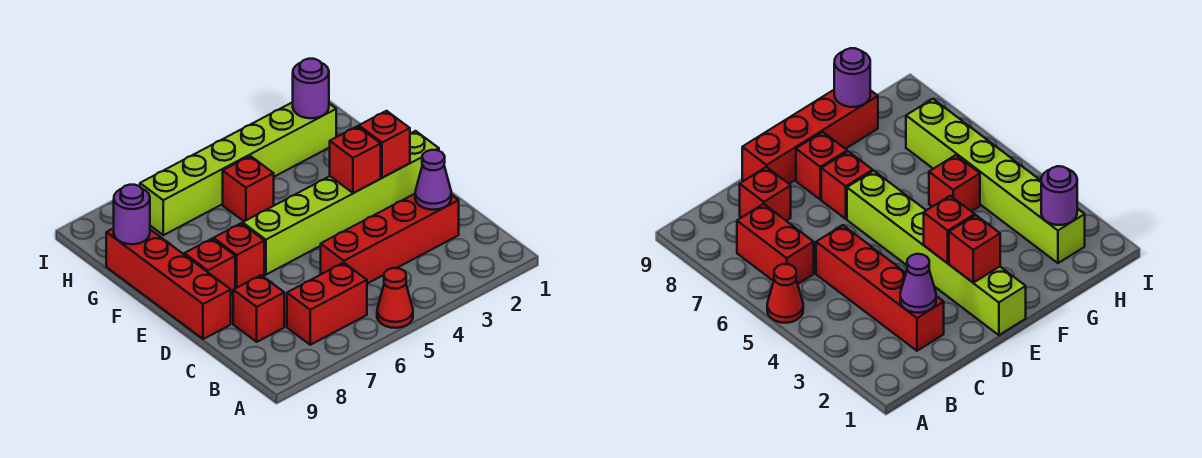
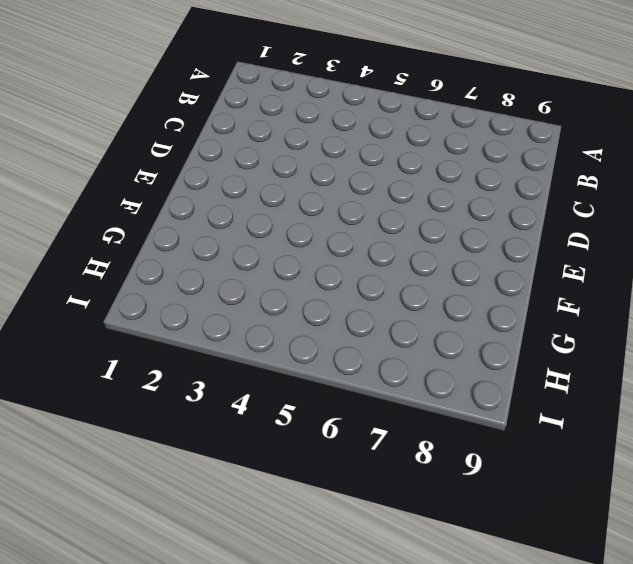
none -> red 1x1 cone [377,268,413,328]
none -> red 1x2 brick [287,263,367,345]
none -> red 1x4 brick [321,194,459,284]

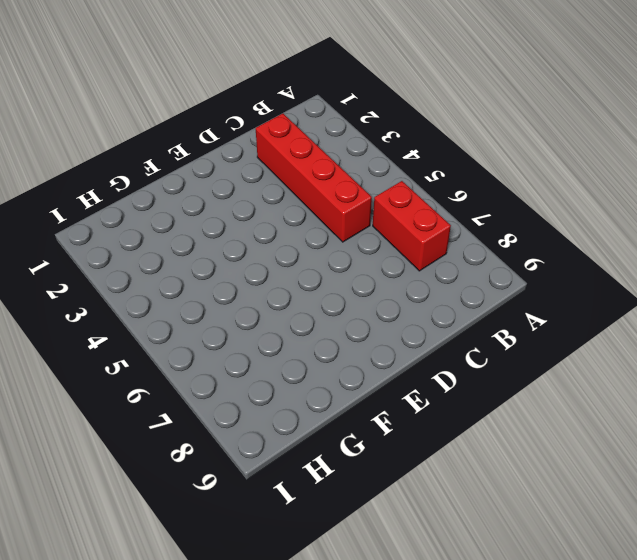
none -> red 1x1 cone [377,268,413,328]
none -> red 1x1 brick [233,275,284,342]
none -> red 1x4 brick [106,228,231,339]

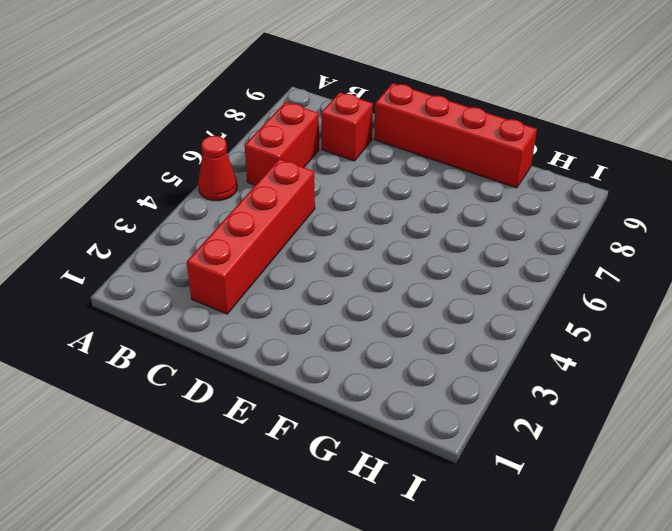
none -> lime 1x6 brick [243,131,439,275]
none -> red 1x1 brick [213,223,264,288]
none -> red 1x1 brick [184,239,235,293]

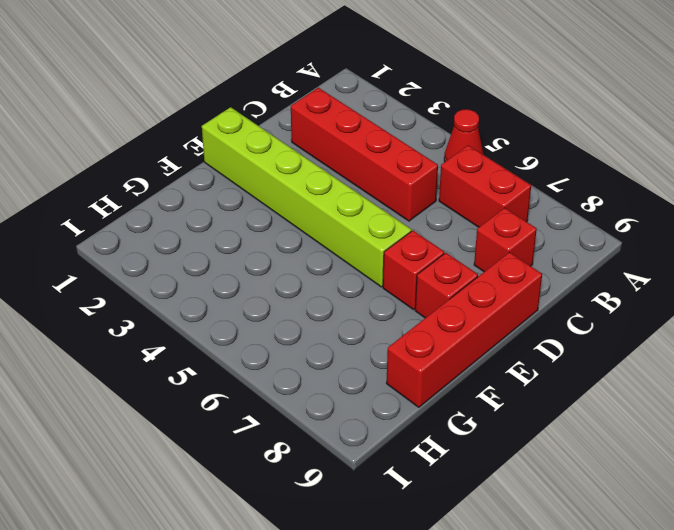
none -> red 1x1 brick [223,156,274,221]
none -> lime 1x6 brick [140,102,336,235]
none -> purple 1x1 cone [415,150,451,210]

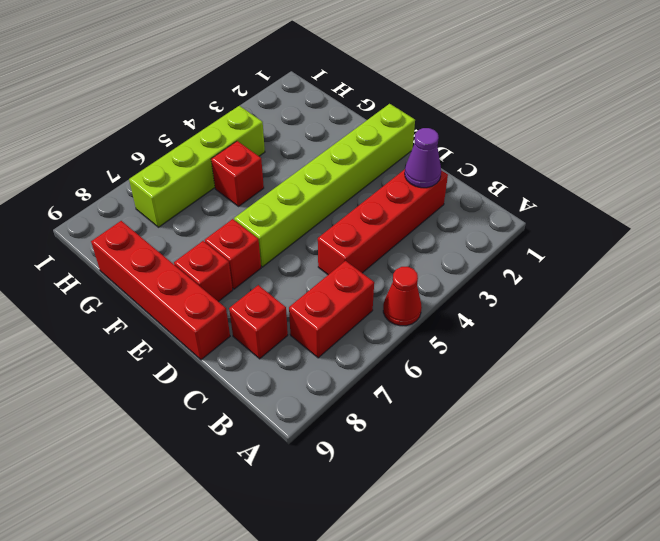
lime 1x4 brick [129,106,265,227] -> lime 1x6 brick [140,102,336,235]
none -> red 1x1 brick [359,111,410,178]
none -> red 1x1 brick [330,126,381,193]
none -> purple 1x1 round brick [114,185,150,244]

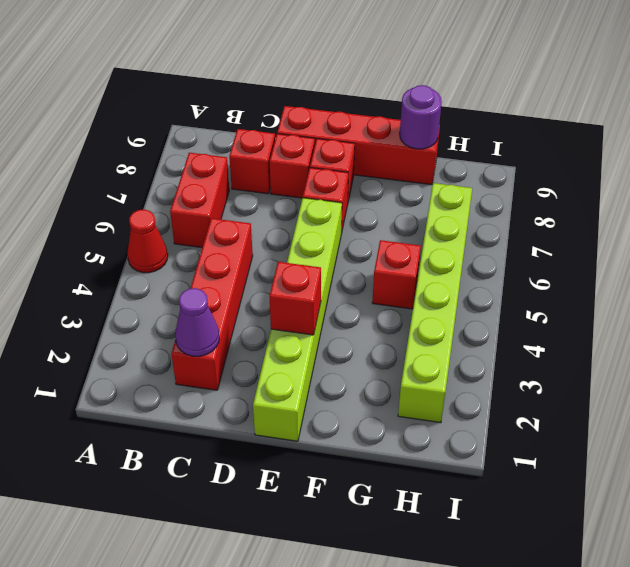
red 1x1 brick [270,134,315,198] -> red 1x1 brick moved to [359,111,410,178]
none -> purple 1x1 round brick [293,59,329,118]

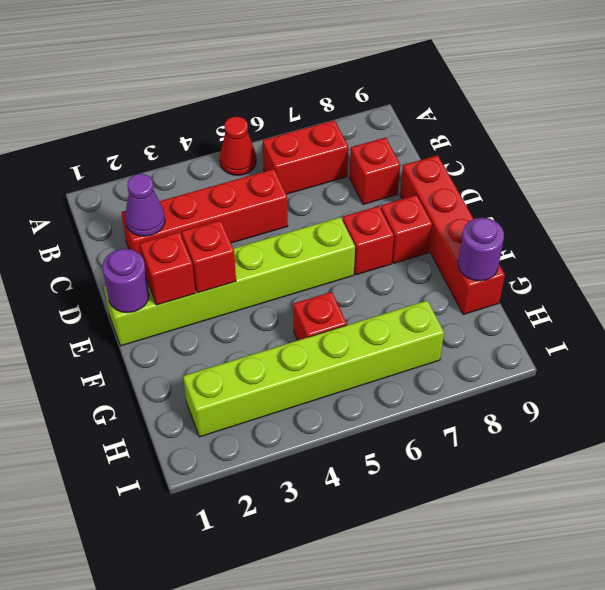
purple 1x1 round brick [102,249,149,313] -> purple 1x1 round brick moved to [293,59,329,118]

